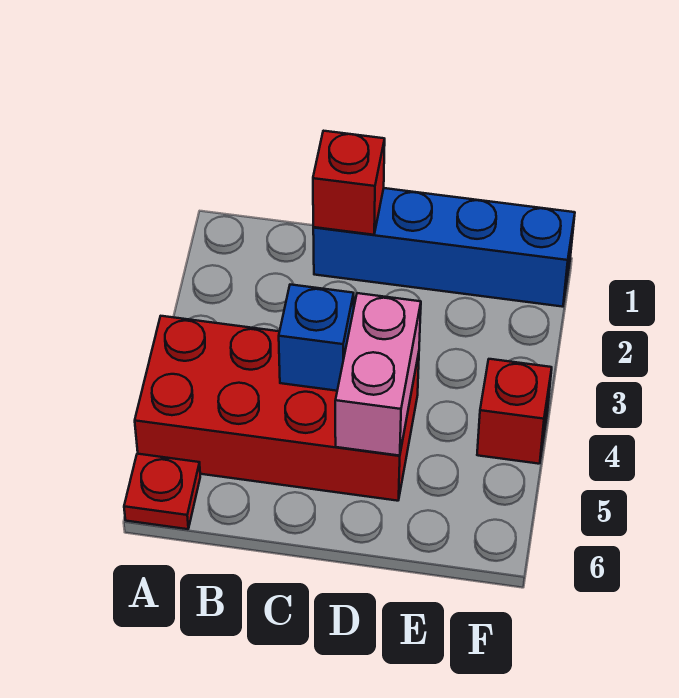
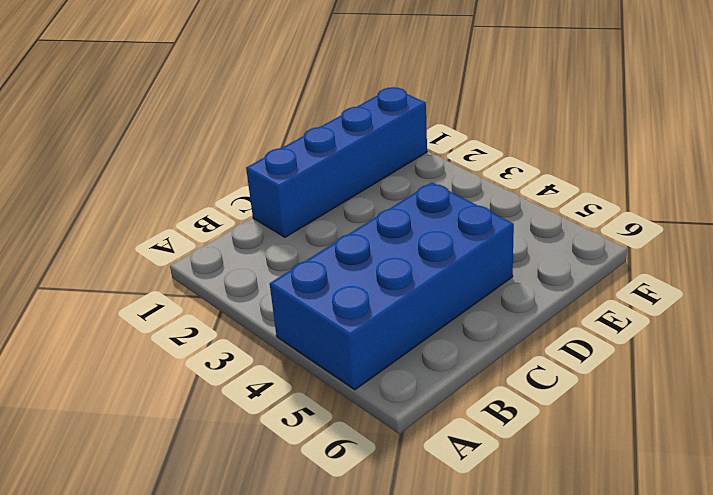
blue 2x4 brick [270,182,514,390] -> red 2x4 brick [135,316,419,501]
none -> red 1x1 plate [124,454,200,529]
none -> red 1x1 brick [477,359,552,464]

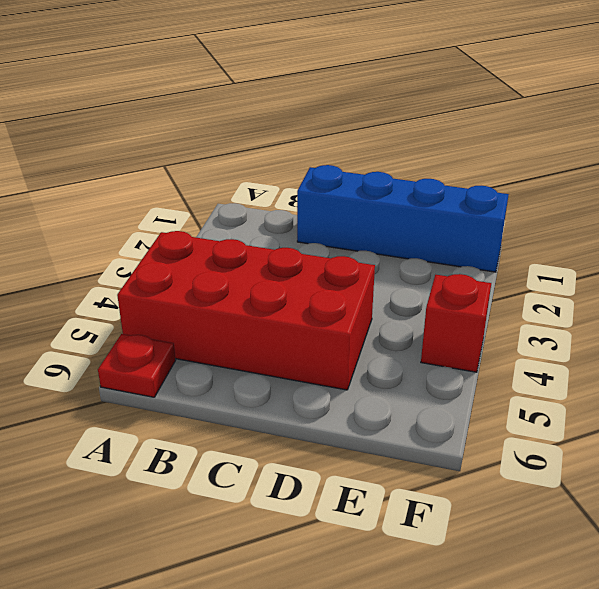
none -> red 1x1 brick [313,131,385,235]
none -> blue 1x1 brick [279,285,354,391]

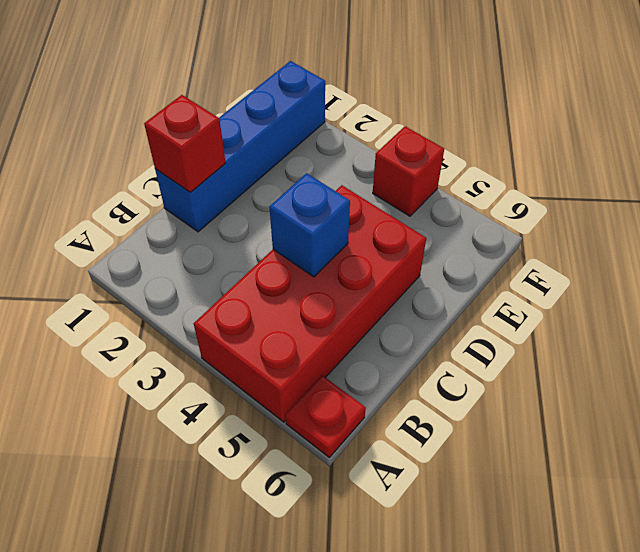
none -> pink 1x2 brick [335,293,421,456]

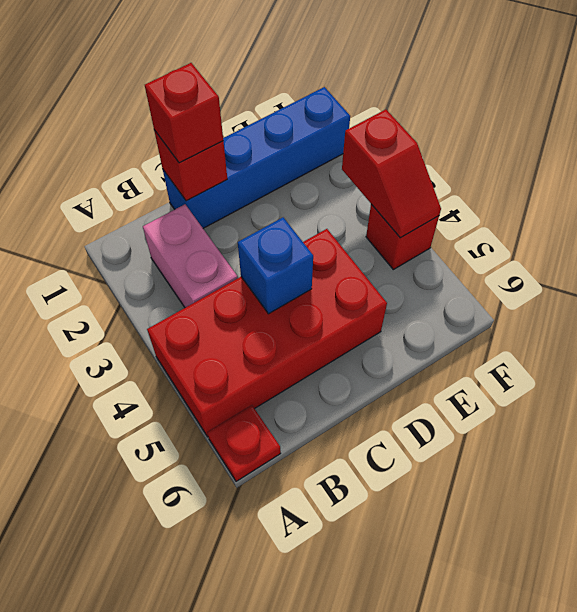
pink 1x2 brick [143,204,238,308] -> pink 1x2 brick moved to [335,293,421,456]
red 1x1 brick [145,63,223,163] -> none
red 1x2 slope [342,110,441,238] -> none

